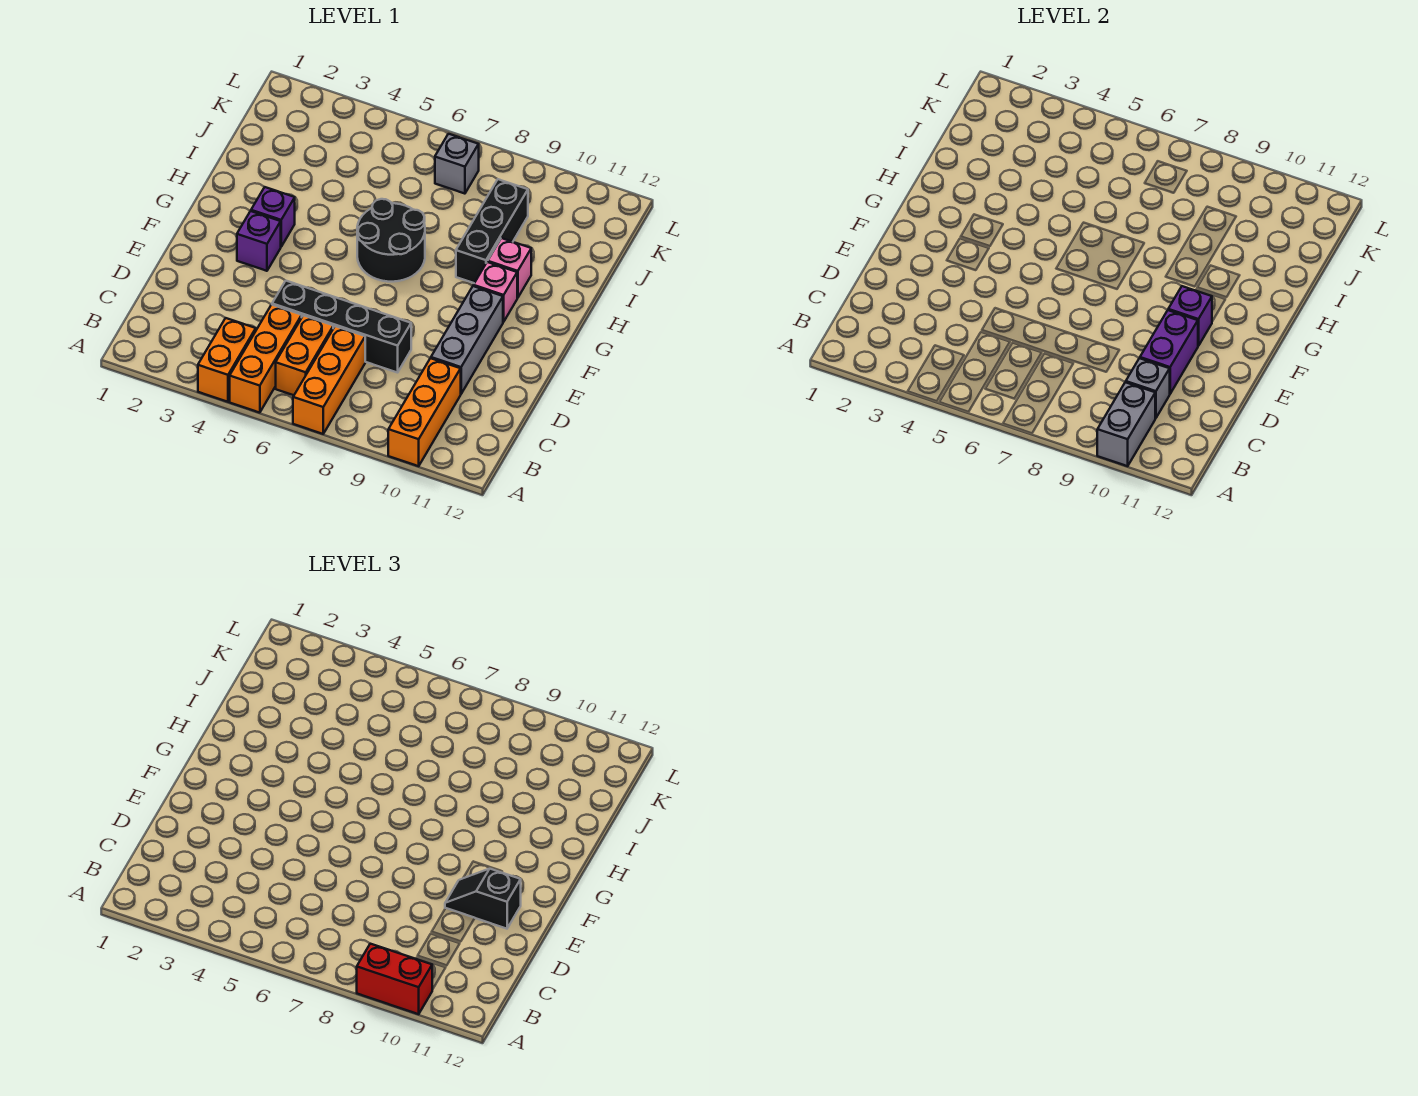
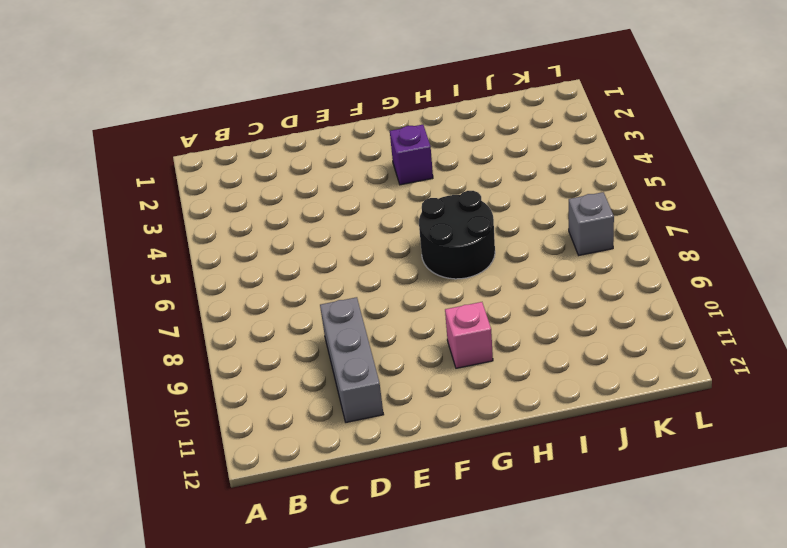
grey 1x3 brick [320,297,384,422] -> grey 1x3 brick turned to [431,286,503,394]
none -> orange 1x2 brick [198,318,256,402]
none -> orange 1x3 brick [230,305,302,413]
none -> orange 1x3 brick [293,326,365,434]

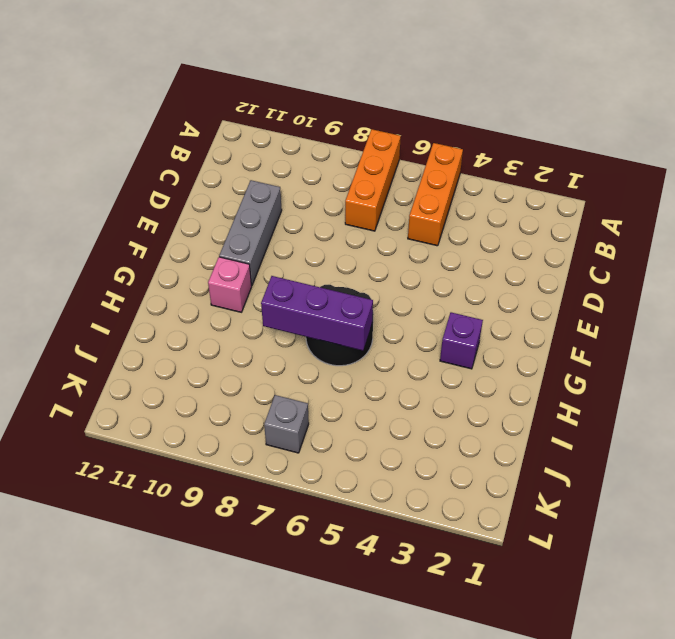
purple 1x3 brick [261,276,373,351] -> none
none -> orange 1x2 brick [198,318,256,402]
none -> orange 1x3 brick [388,358,461,466]
none -> orange 1x2 brick [276,315,333,395]

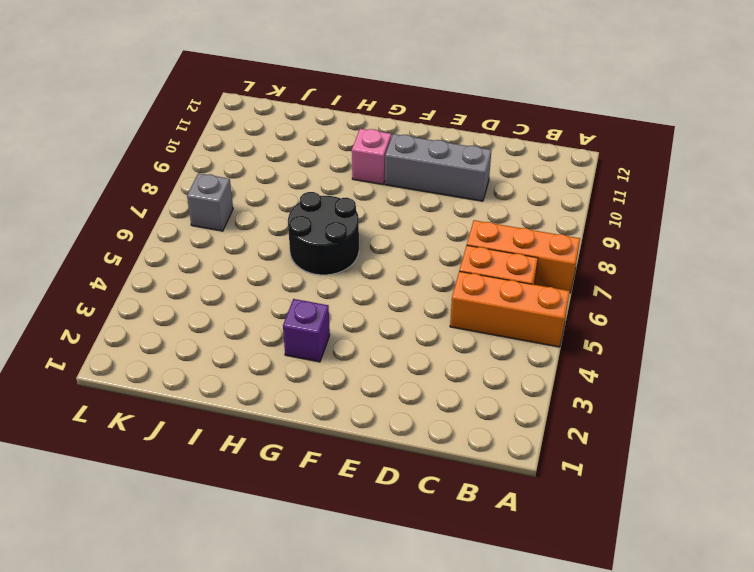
none -> orange 1x2 brick [198,318,256,402]
none -> orange 1x3 brick [388,358,461,466]
none -> black 1x4 brick [272,281,411,373]

